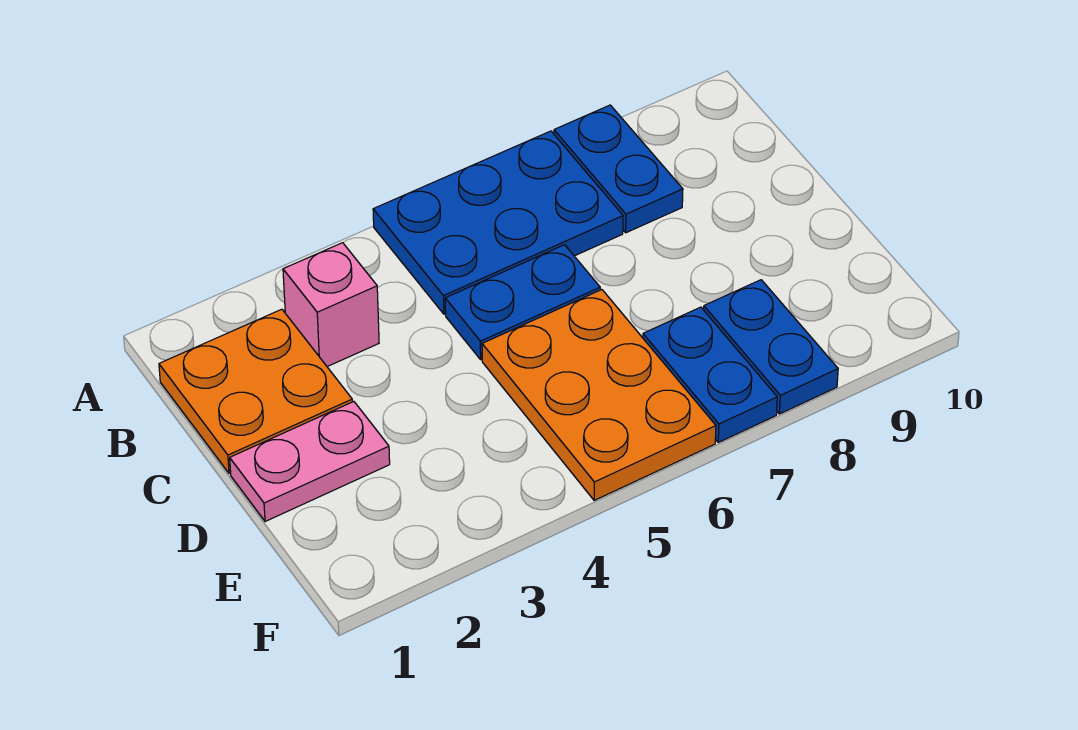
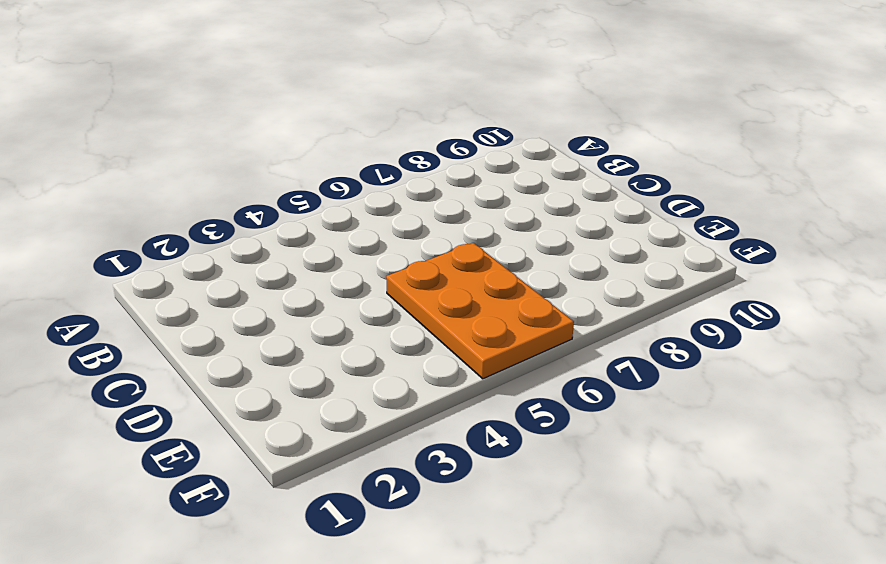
none -> blue 2x3 plate [373,131,623,314]
none -> blue 1x2 plate [554,105,683,233]

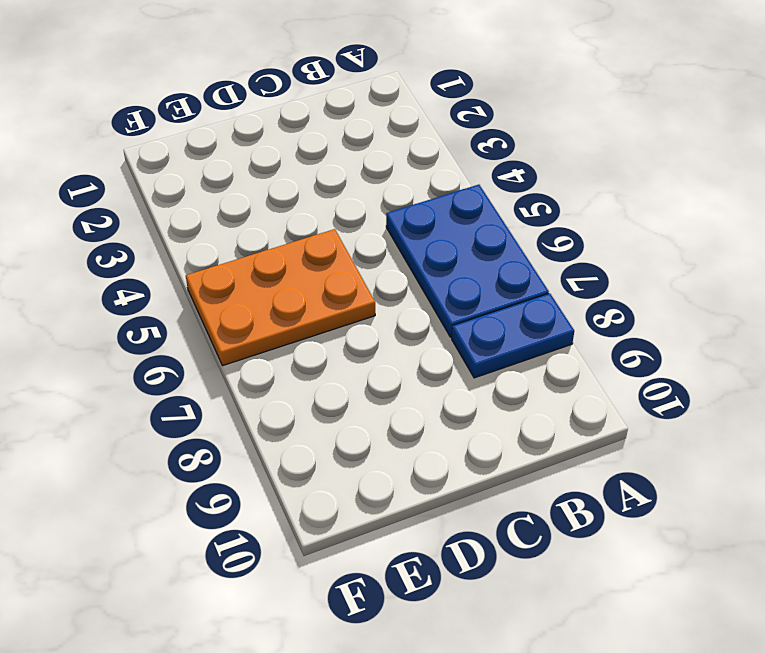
none -> orange 2x2 plate [159,309,352,474]
none -> pink 1x1 brick [283,243,379,367]

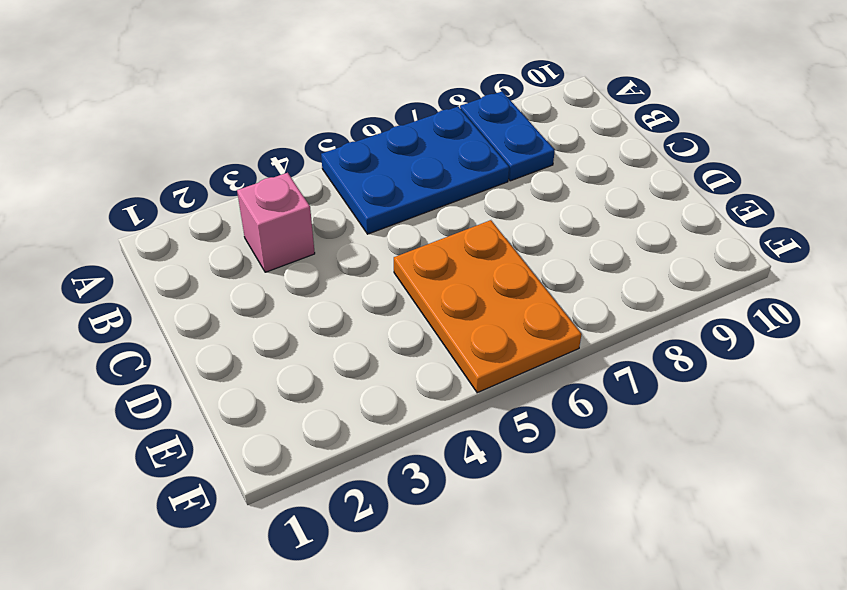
none -> orange 2x2 plate [159,309,352,474]
none -> blue 1x2 plate [445,245,600,360]

